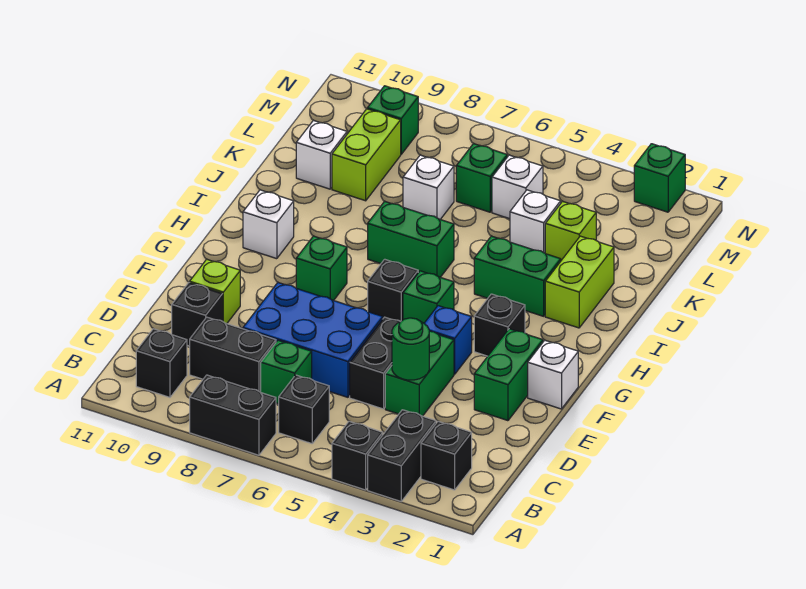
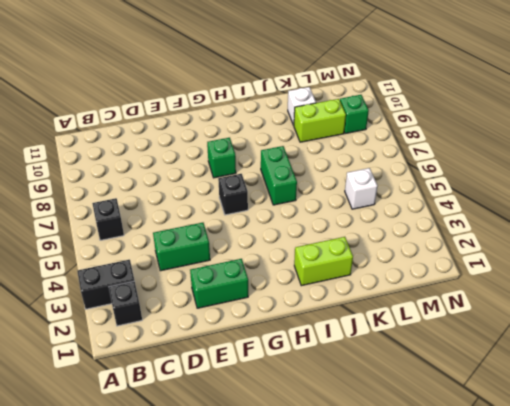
none -> black 1x1 brick [332,421,383,490]
none -> black 1x2 brick [190,375,276,455]
none -> black 1x1 brick [136,329,187,397]
none -> green 1x1 brick [261,340,312,404]

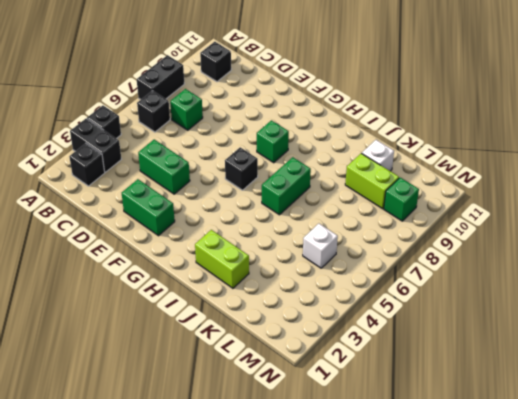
none -> black 1x2 brick [190,317,276,392]
none -> black 1x2 brick [350,317,400,409]
none -> blue 2x3 brick [243,283,383,397]
none -> black 1x1 brick [172,283,223,346]

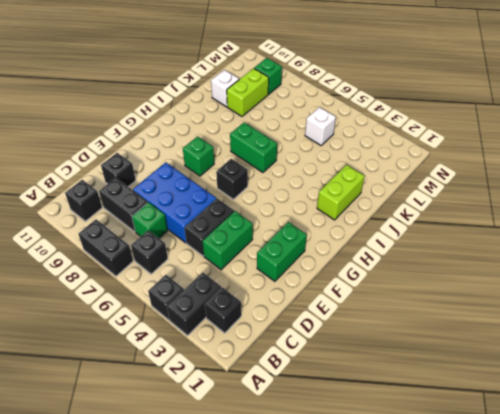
none -> lime 1x1 brick [190,259,240,324]
none -> white 1x1 brick [528,340,578,409]
none -> blue 1x1 brick [424,306,472,374]
none -> black 1x1 brick [474,294,525,356]

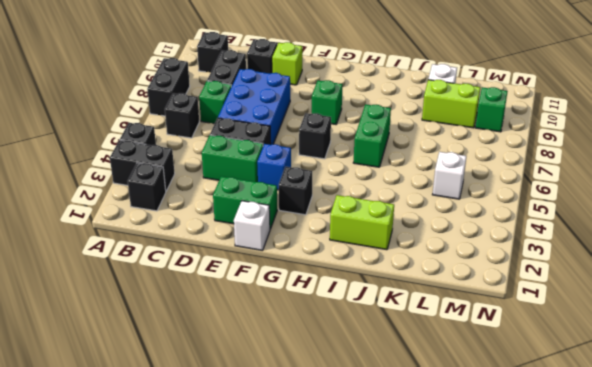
none -> green 1x1 brick [403,271,454,323]
none -> white 1x1 brick [243,190,294,259]
none -> green 1x2 brick [474,236,561,316]
none -> lime 1x1 brick [545,201,596,260]

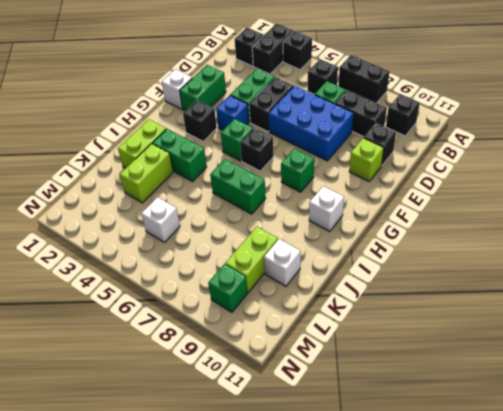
lime 1x2 brick [120,144,173,203] -> lime 1x1 brick [545,201,596,260]
none -> white 1x1 brick [510,190,561,253]
none -> white 1x1 brick [403,155,454,219]
none -> green 1x1 brick [456,144,507,212]
none -> green 1x1 brick [634,144,685,212]

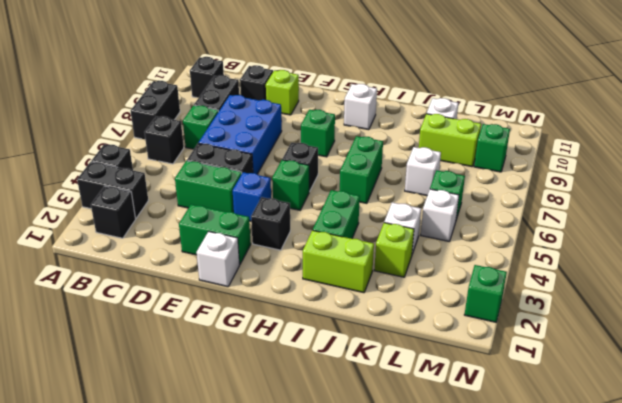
none -> green 1x1 round brick [392,318,429,380]

